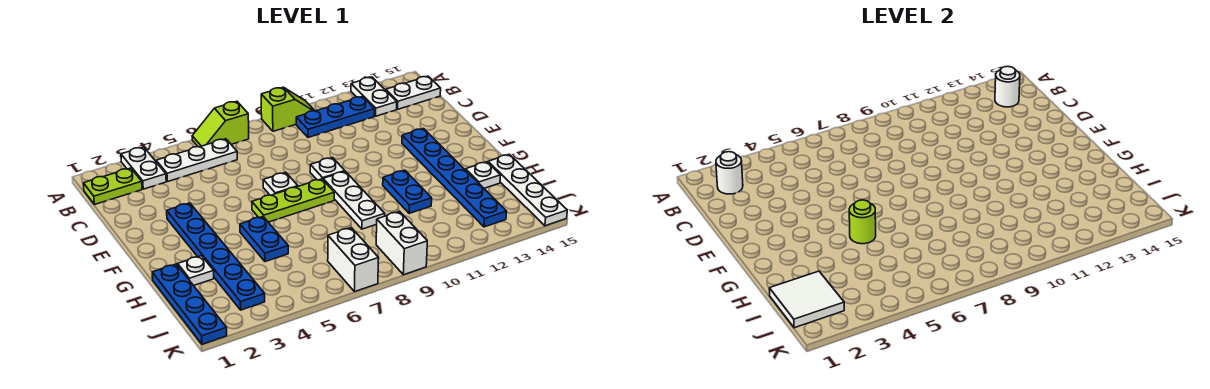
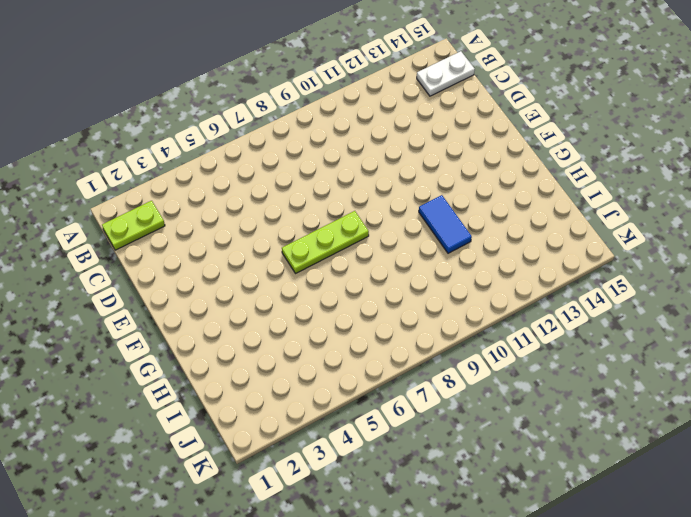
blue 1x2 tile [419,195,472,253] -> blue 1x2 plate [383,170,432,213]
none -> white 1x2 plate [121,147,166,189]
none -> lime 1x2 slope [192,101,249,147]
none -> lime 1x2 slope [261,87,315,131]

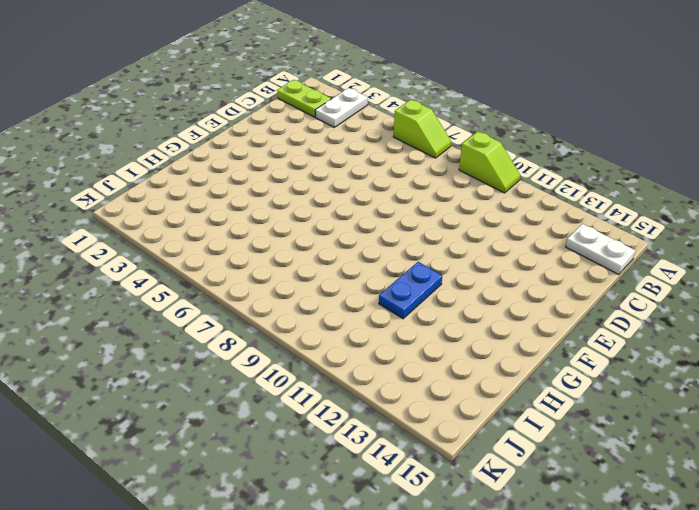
lime 1x2 slope [393,100,451,158] -> lime 1x2 slope turned to [192,101,249,147]
none -> white 1x2 plate [351,77,397,116]
none -> white 1x3 plate [156,139,237,182]
none -> blue 1x3 plate [296,97,375,137]

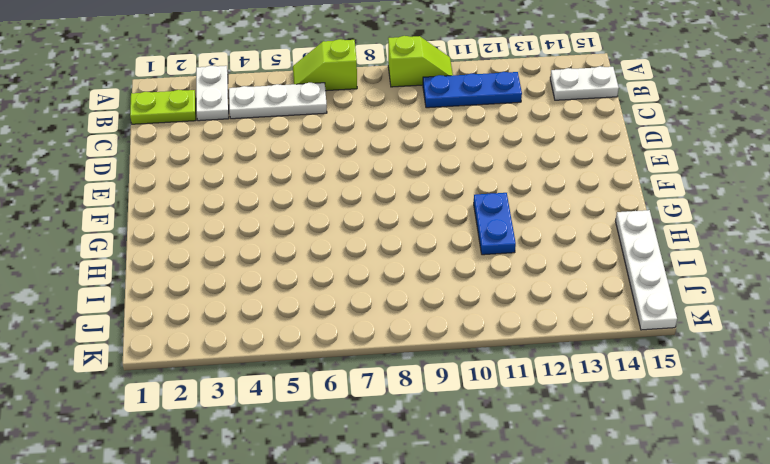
none -> white 1x2 plate [351,77,397,116]
none -> blue 1x6 plate [167,203,265,310]
none -> white 1x1 plate [263,172,298,195]

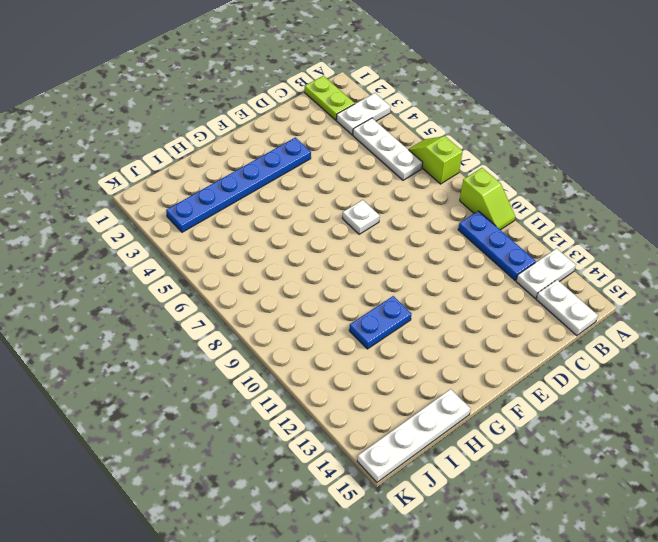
none -> white 1x1 plate [310,158,345,180]
none -> blue 1x6 plate [402,129,507,227]
none -> lime 1x3 plate [252,179,334,222]

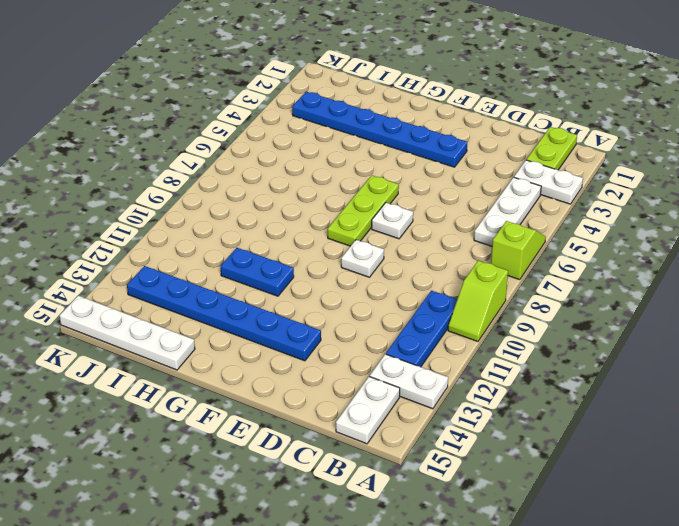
none -> white 1x3 plate [323,171,385,229]
none -> blue 1x2 plate [240,217,288,262]
none -> blue 1x4 plate [152,264,227,344]

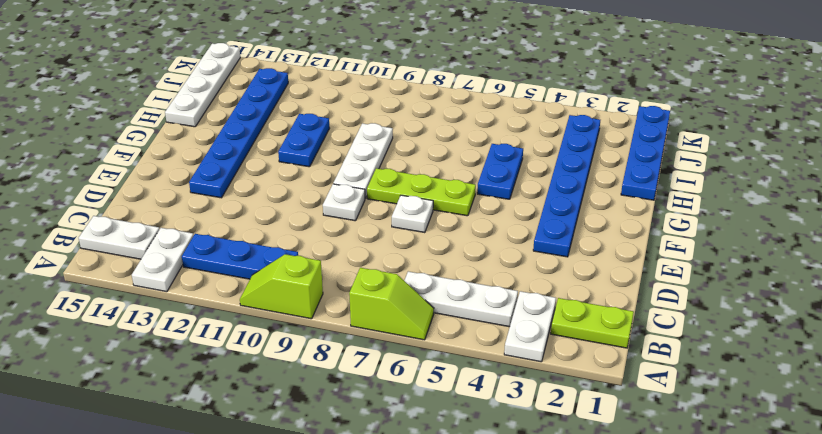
none -> white 1x1 plate [178,256,214,286]
none -> white 1x1 plate [465,162,501,188]
none -> white 1x2 brick [328,228,379,292]

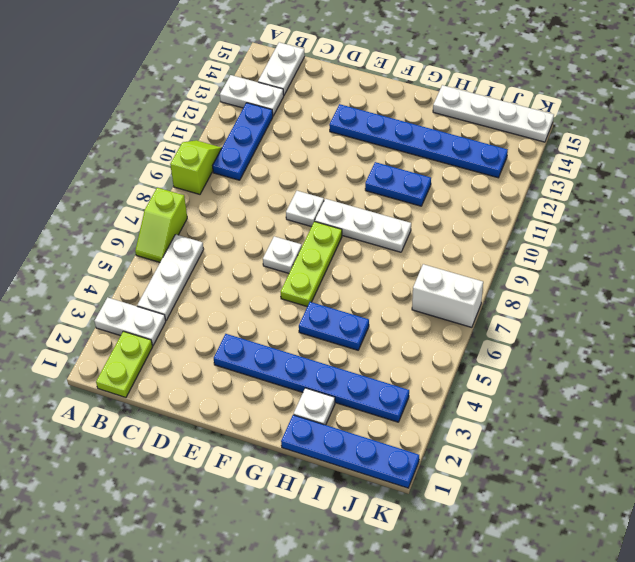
none -> white 1x1 plate [465,162,501,188]
none -> white 1x2 brick [376,211,427,275]
none -> white 1x1 round brick [716,152,743,194]

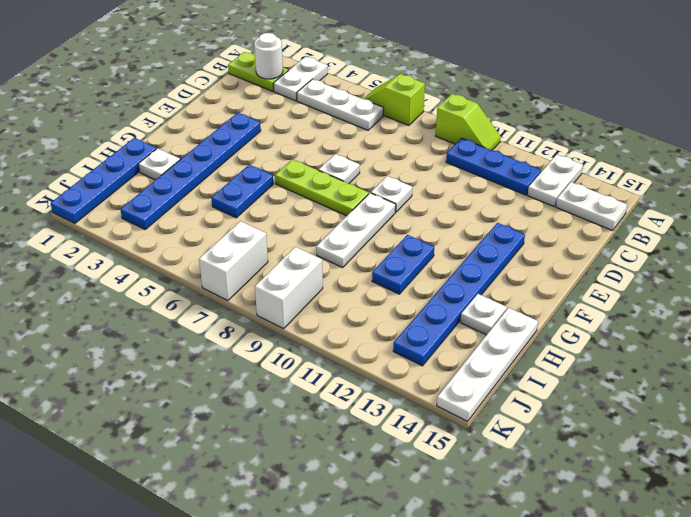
none -> white 1x1 round brick [995,66,1020,107]
none -> lime 1x1 round brick [849,200,876,244]
none -> white 2x2 tile [769,271,844,328]

